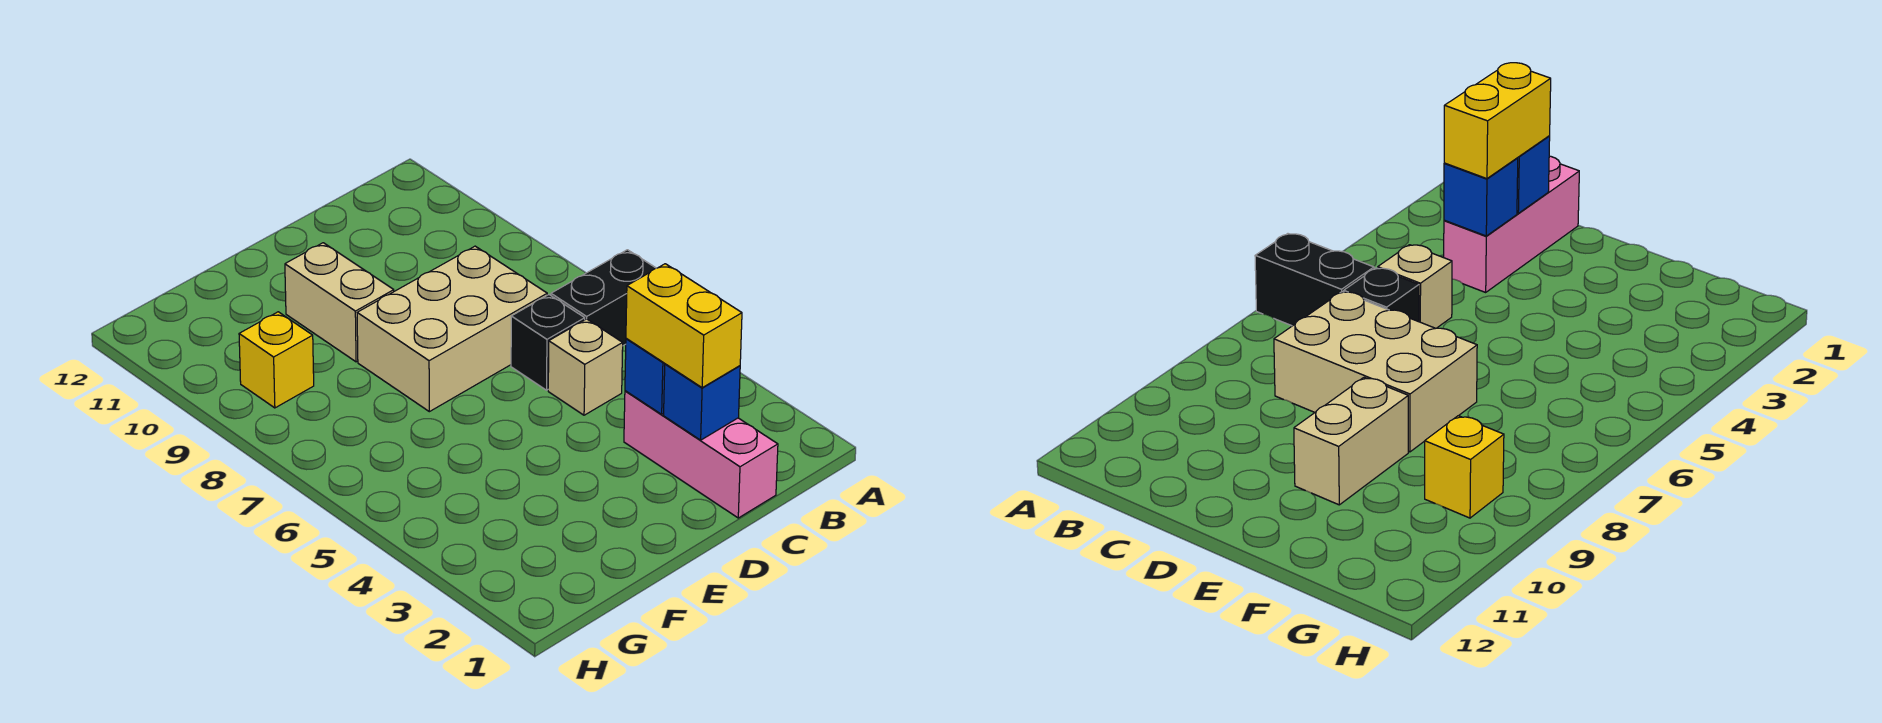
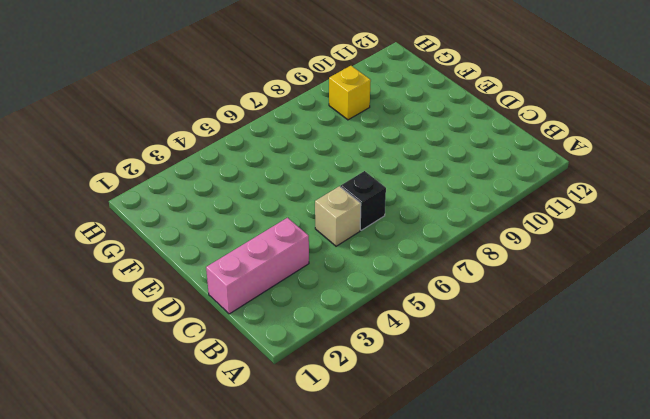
none -> black 1x2 brick [551,250,655,346]
none -> tan 2x3 brick [357,246,547,412]

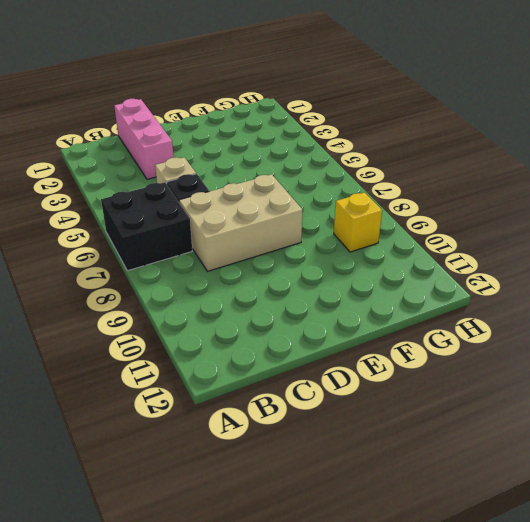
black 2x2 brick [101,182,192,271] -> black 1x2 brick [551,250,655,346]
none -> tan 1x2 brick [285,243,394,362]
none -> blue 1x1 brick [664,364,740,440]

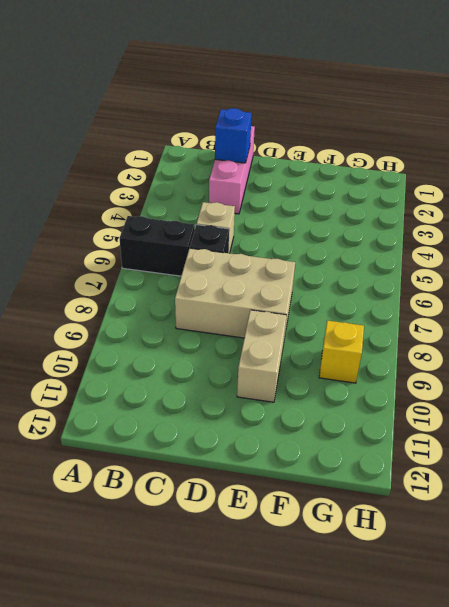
none -> blue 1x1 brick [625,338,665,414]
none -> yellow 1x2 brick [626,264,742,388]

